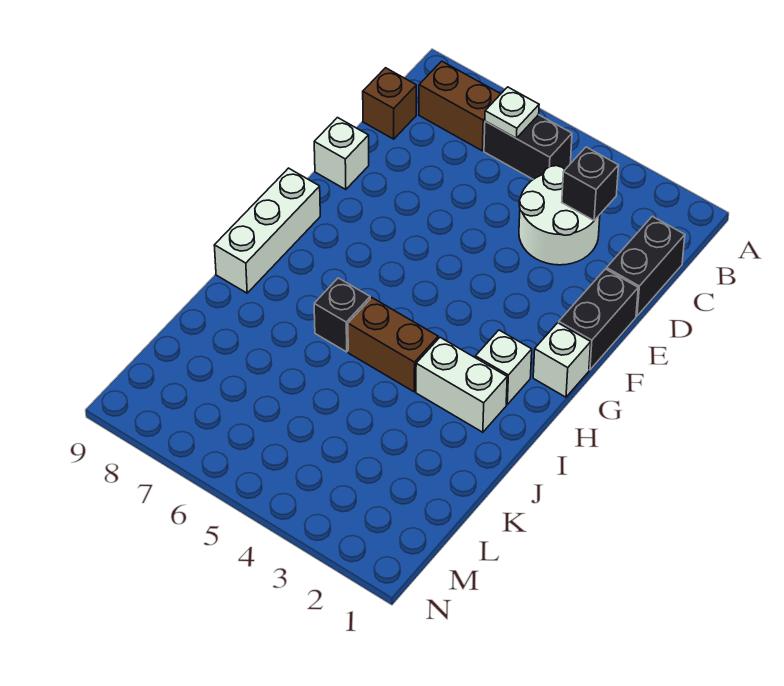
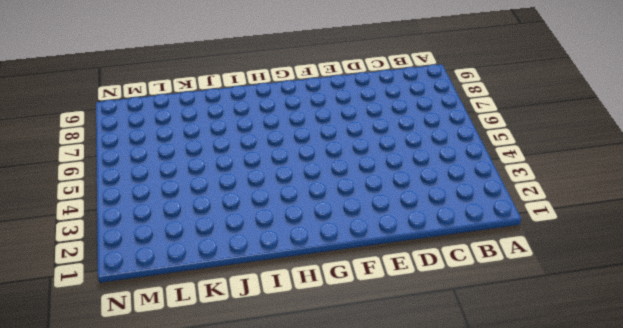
none -> black 1x2 brick [484,115,572,179]
none -> brown 1x2 brick [419,61,500,151]
none -> black 1x2 brick [606,216,685,316]

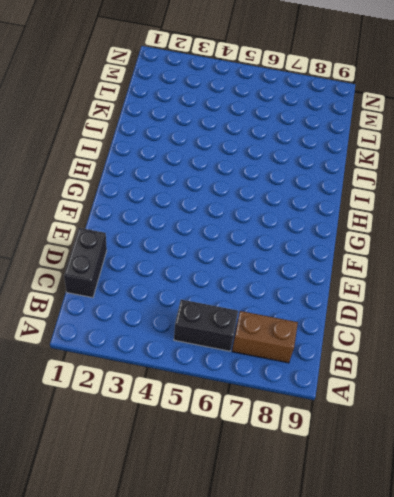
none -> white 2x2 round brick [519,166,600,265]
none -> brown 1x1 brick [363,68,416,139]
none -> black 1x2 brick [559,269,638,370]

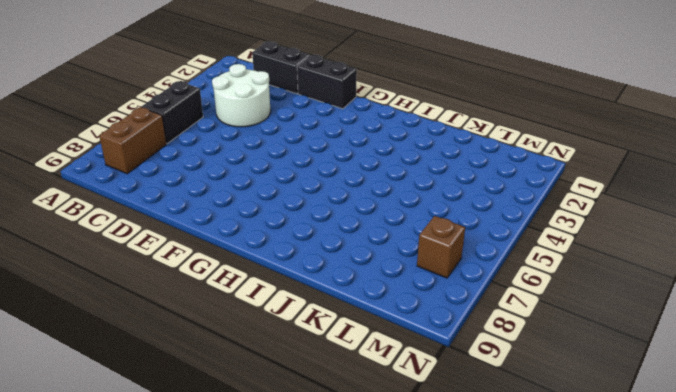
brown 1x1 brick [417,216,465,278] -> brown 1x1 brick moved to [363,68,416,139]
none -> white 1x1 brick [314,118,369,190]
none -> white 1x1 brick [533,323,591,397]
none -> white 1x3 brick [214,168,320,293]

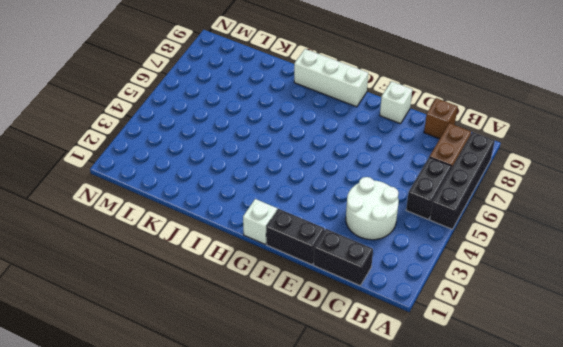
black 1x4 brick [430,132,495,229] -> none
none -> white 1x1 brick [475,330,532,404]
none -> white 1x2 brick [416,338,507,432]
none -> brown 1x2 brick [348,298,438,392]

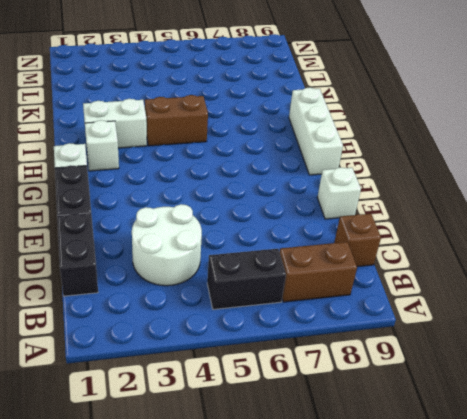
none -> black 1x1 brick [314,278,370,352]
none -> white 1x1 plate [485,87,539,138]
none -> black 1x1 brick [562,147,619,220]

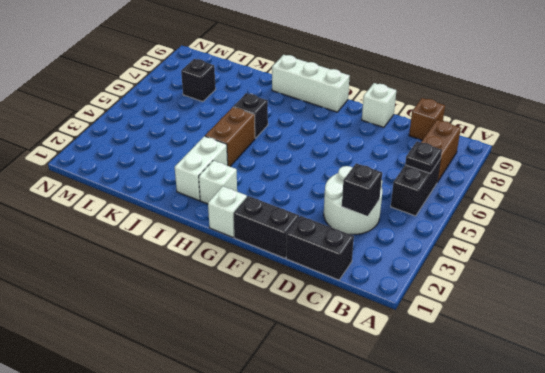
black 1x1 plate [405,142,442,174] -> white 1x1 plate [485,87,539,138]
black 1x1 brick [181,59,216,102] -> none

